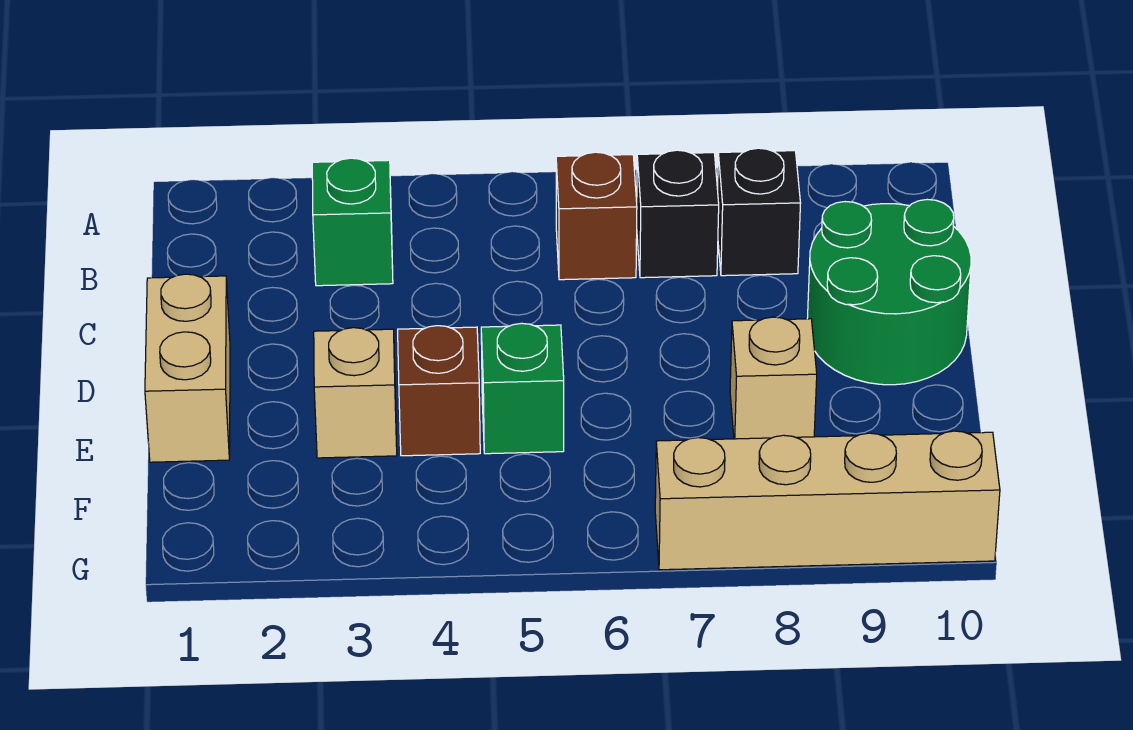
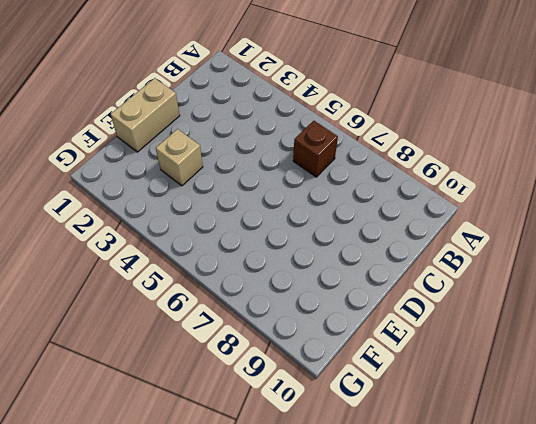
none -> green 1x1 brick [312,158,393,286]
none -> black 1x1 brick [637,150,719,278]

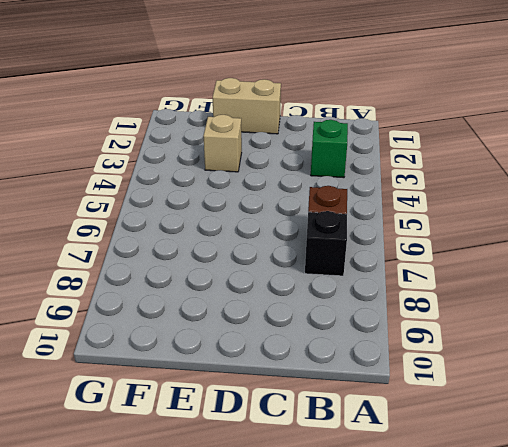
none -> black 1x1 brick [718,148,800,276]
none -> green 2x2 round brick [807,199,971,385]

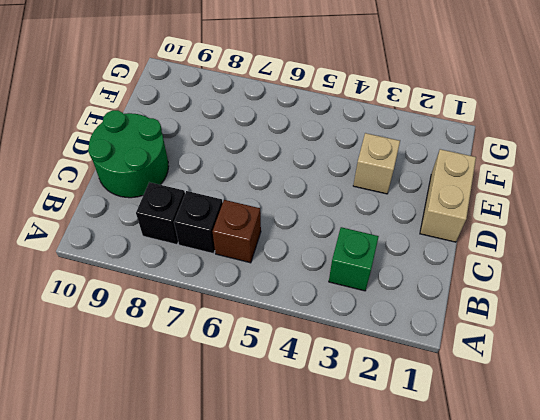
none -> brown 1x1 brick [398,326,480,456]
none -> green 1x1 brick [481,323,564,454]

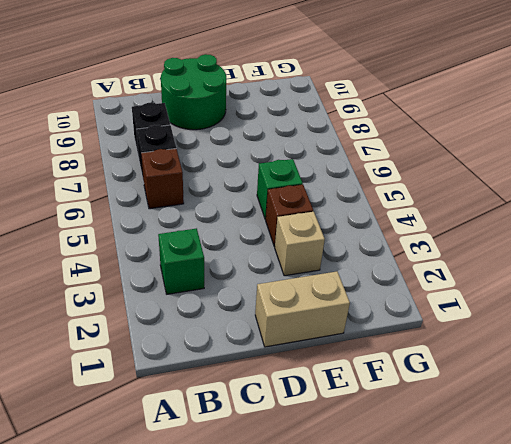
none -> tan 1x1 brick [730,317,817,439]
none -> tan 1x4 brick [655,431,1000,570]

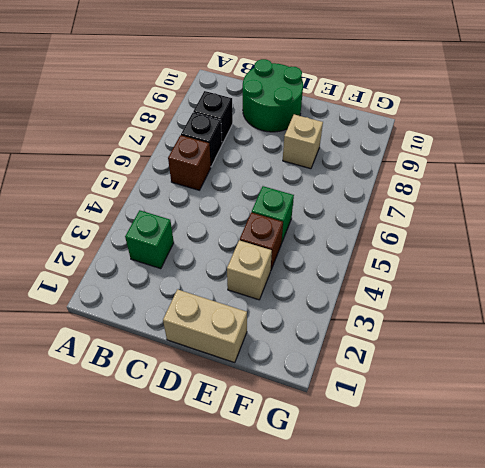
none -> tan 1x4 brick [655,431,1000,570]

